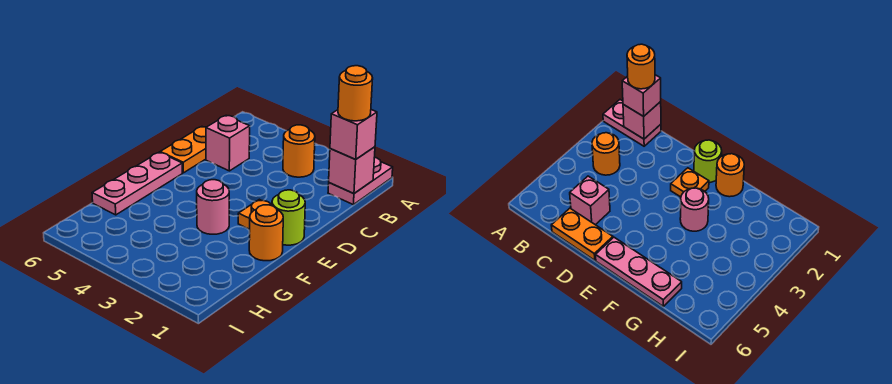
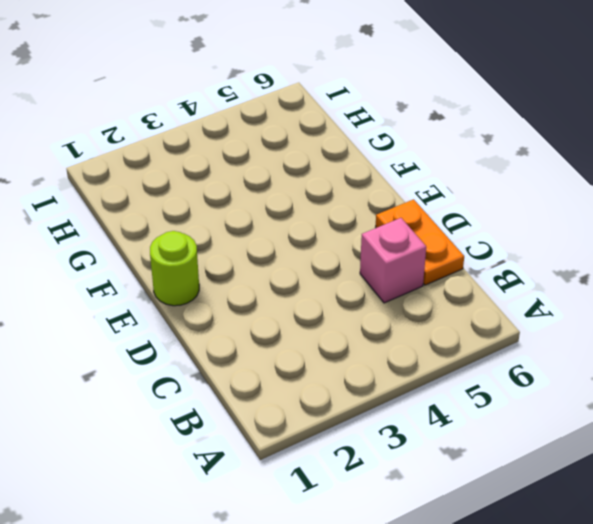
none -> pink 1x2 plate [328,157,393,205]
none -> orange 1x1 round brick [283,125,315,177]
none -> orange 1x1 plate [238,199,272,229]

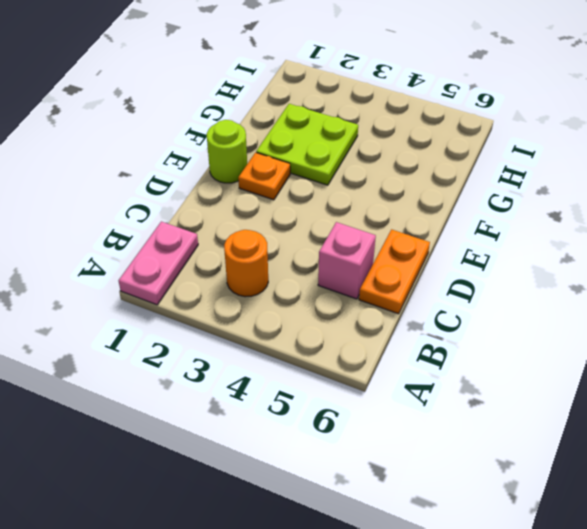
lime 2x2 plate [256,104,358,185] -> pink 1x1 round brick [197,180,229,234]
none -> pink 1x3 plate [92,152,182,215]
none -> orange 1x1 round brick [249,205,283,261]
none -> pink 1x1 brick [329,147,375,194]

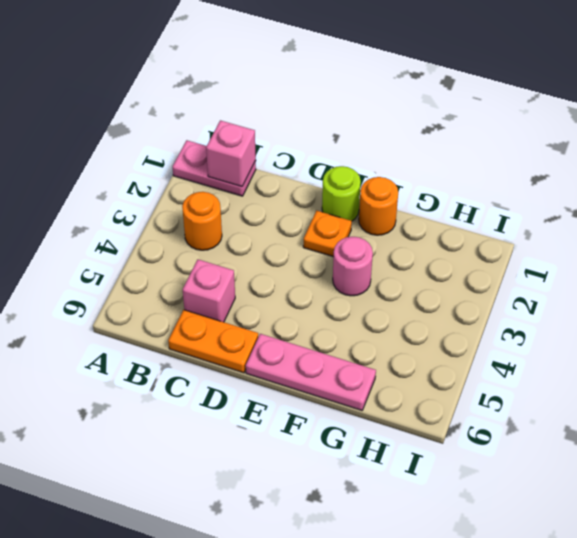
none -> pink 1x1 brick [330,110,377,159]
none -> orange 1x1 round brick [338,66,373,121]

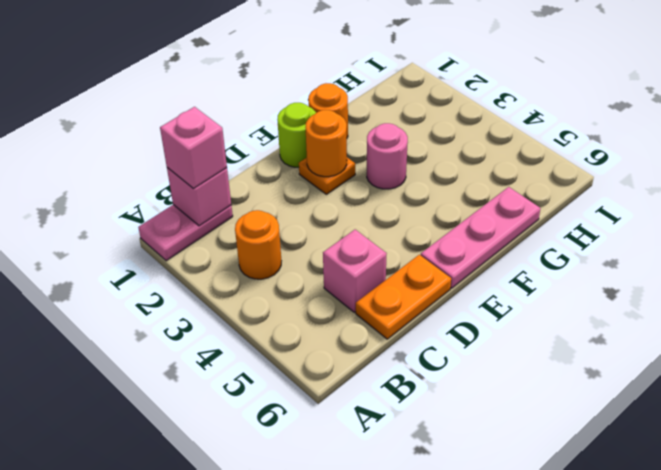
orange 1x1 round brick [305,110,347,177] -> orange 1x1 round brick moved to [338,66,373,121]

